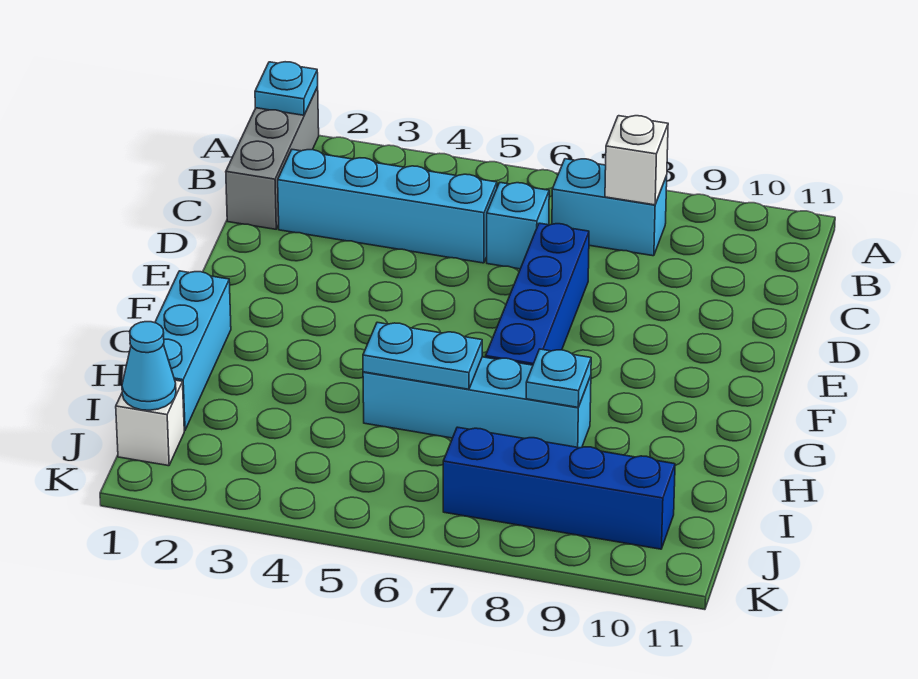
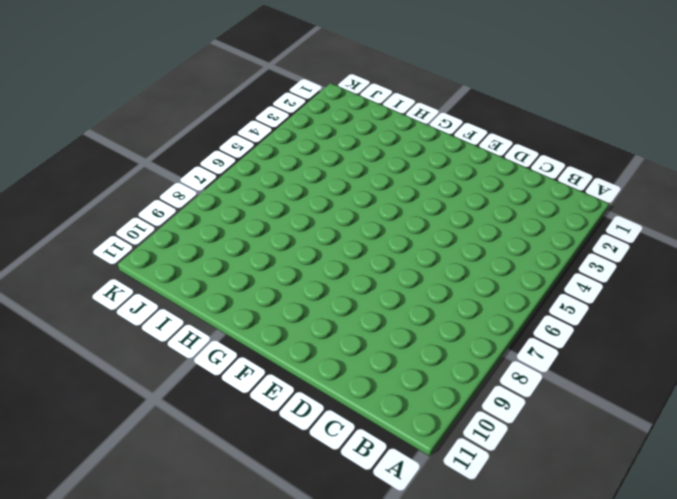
none -> grey 1x3 brick [226,87,319,229]
none -> cyan 1x2 brick [552,159,667,256]
none -> cyan 1x4 brick [278,150,497,263]

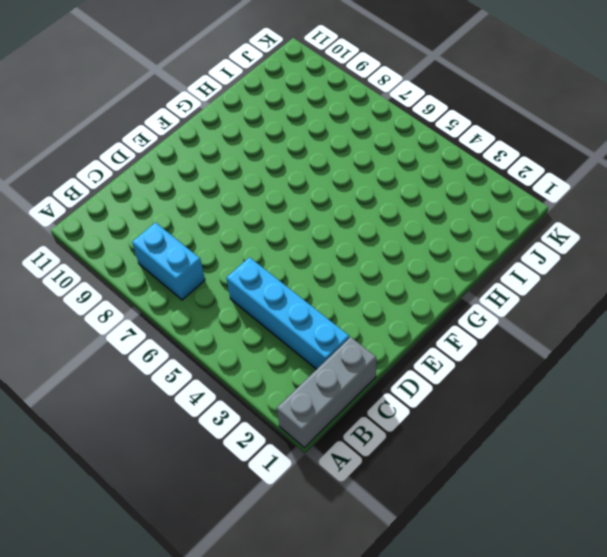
none -> cyan 1x1 brick [487,183,549,269]
none -> blue 1x4 brick [486,223,589,365]
none -> cyan 1x3 brick [155,271,231,431]

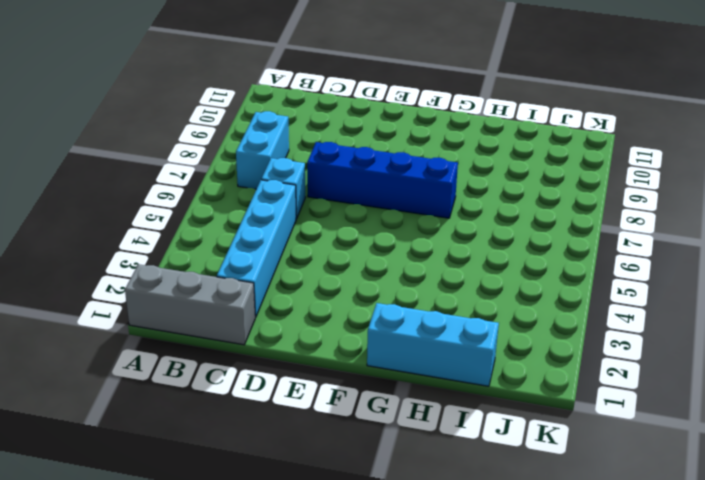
none -> cyan 1x4 brick [363,357,591,448]
none -> white 1x1 brick [116,380,184,466]
none -> blue 1x4 brick [443,427,675,549]

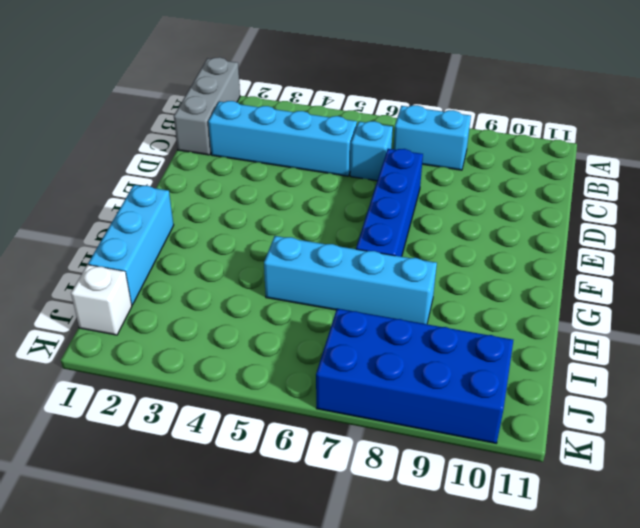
blue 2x4 brick [316,309,513,443] -> blue 1x4 brick [443,427,675,549]
none -> cyan 1x1 plate [255,62,318,115]
none -> white 1x1 brick [605,116,668,205]
none -> cyan 1x2 plate [363,322,482,389]

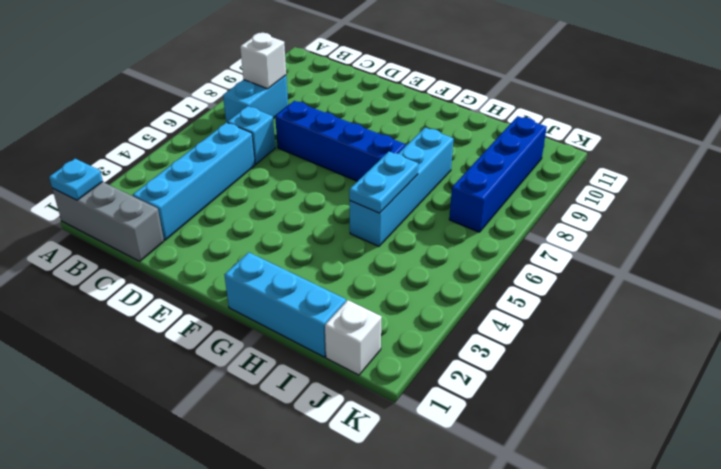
none -> cyan 1x1 plate [526,349,591,407]
none -> cyan 1x1 cone [122,322,176,410]

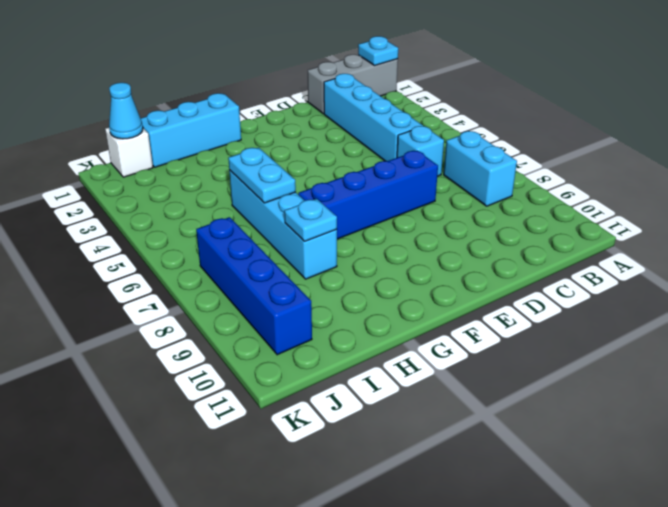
none -> white 1x1 brick [605,116,668,205]

